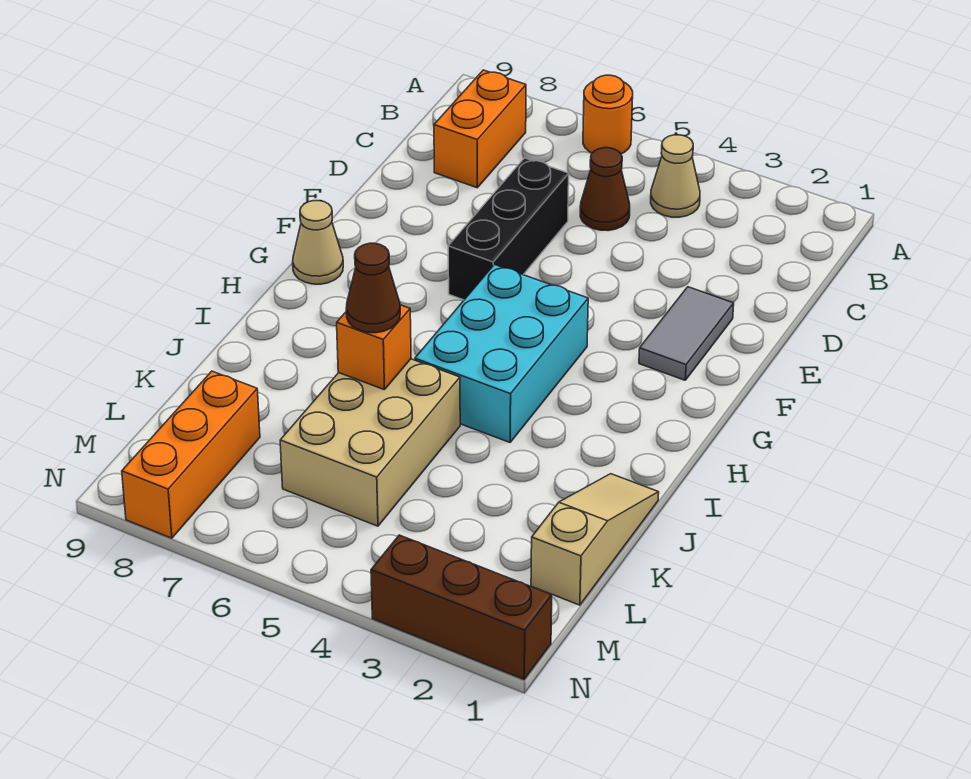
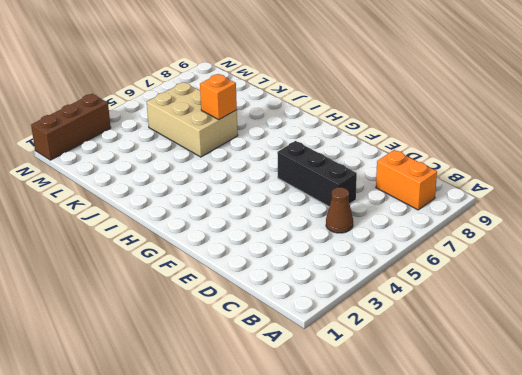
none -> orange 1x1 round brick [583,75,633,154]
none -> tan 1x1 cone [651,135,700,217]
none -> grey 1x2 tile [639,287,734,380]

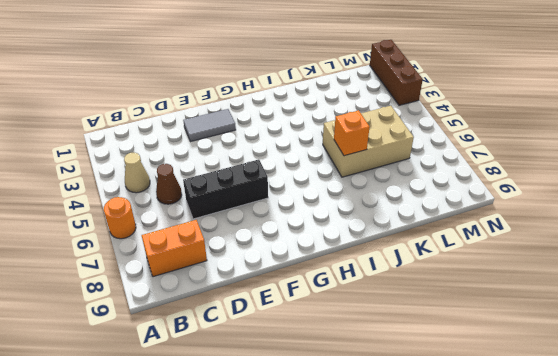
none -> cyan 2x3 brick [415,265,588,442]
none -> tan 1x1 cone [293,201,343,284]
none -> tan 1x3 slope [531,474,659,605]

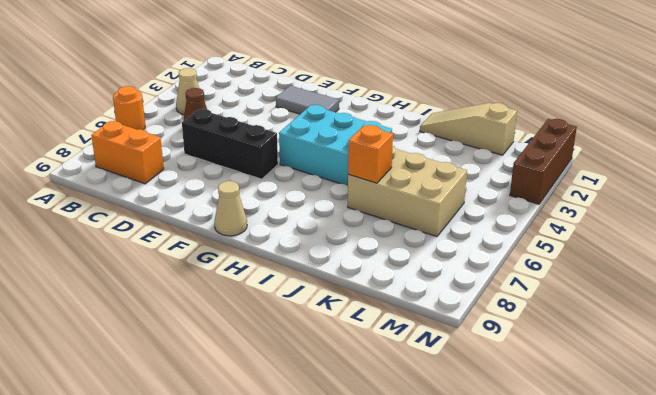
none -> orange 1x3 brick [122,371,260,538]
none -> brown 1x1 cone [346,243,400,333]

